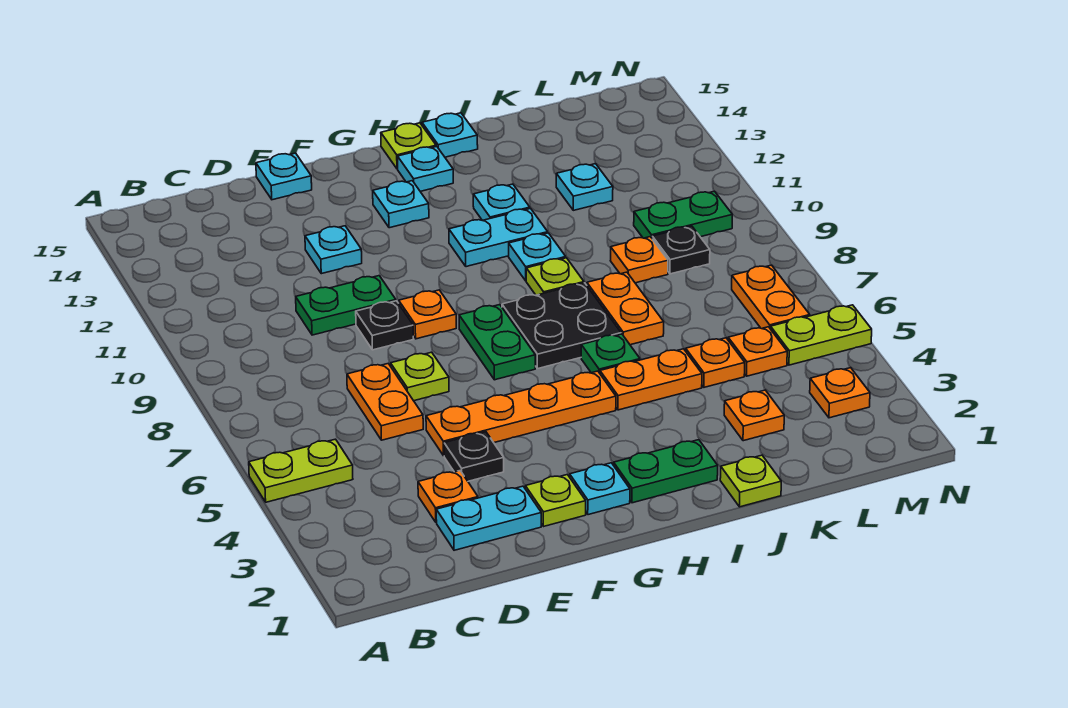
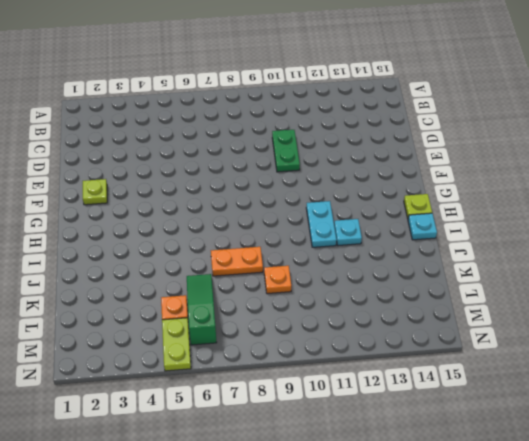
green 1x3 slope [187,274,217,345] -> orange 1x2 plate [732,265,810,329]
none -> lime 1x2 plate [249,439,353,502]
none -> cyan 1x2 plate [436,486,541,550]
none -> orange 1x1 plate [418,471,478,522]
none -> orange 1x2 plate [347,364,423,440]

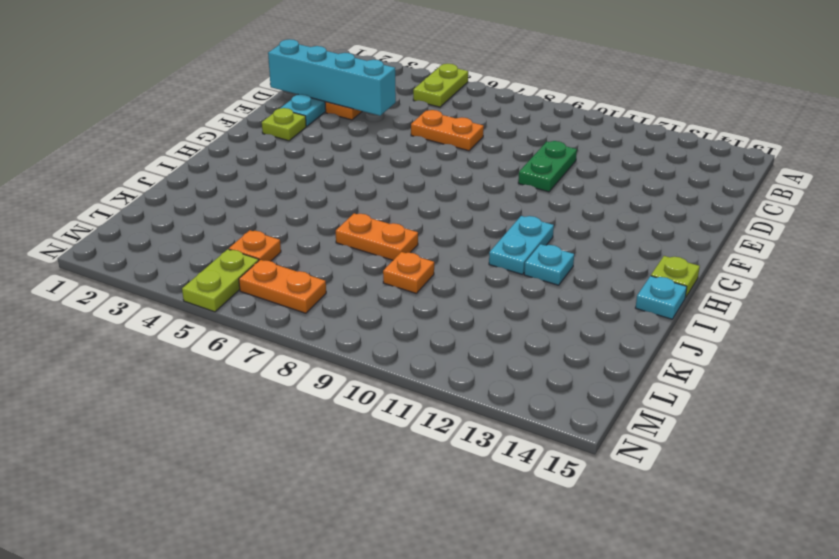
cyan 1x4 brick [268,39,396,116] -> none
none -> black 1x1 plate [444,432,504,481]
none -> orange 1x4 plate [426,371,616,456]
none -> lime 1x1 plate [391,352,449,401]
none -> black 1x1 plate [356,301,413,350]

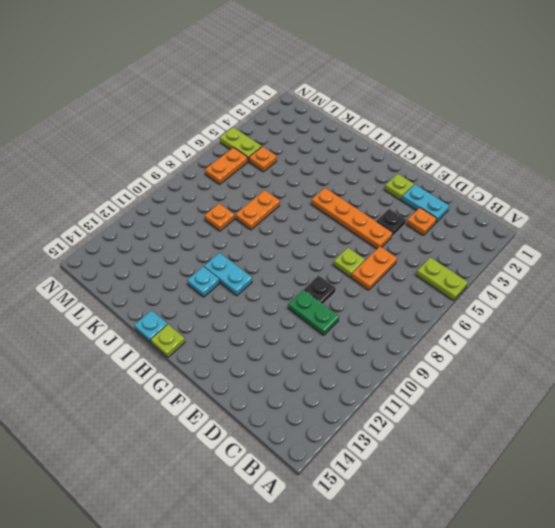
none -> cyan 1x1 plate [305,226,362,274]
none -> cyan 1x1 plate [256,153,312,200]
none -> orange 1x1 plate [399,290,456,339]
none -> cyan 1x1 plate [570,463,630,515]

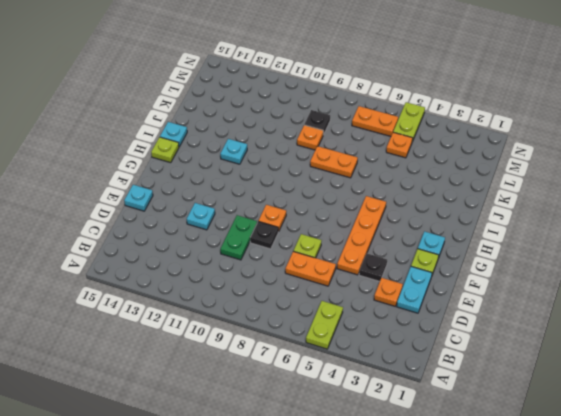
none -> green 1x2 plate [459,305,535,380]
none -> cyan 1x1 plate [373,181,429,228]
none -> green 1x2 plate [614,440,718,503]
none -> black 2x2 plate [502,283,621,369]

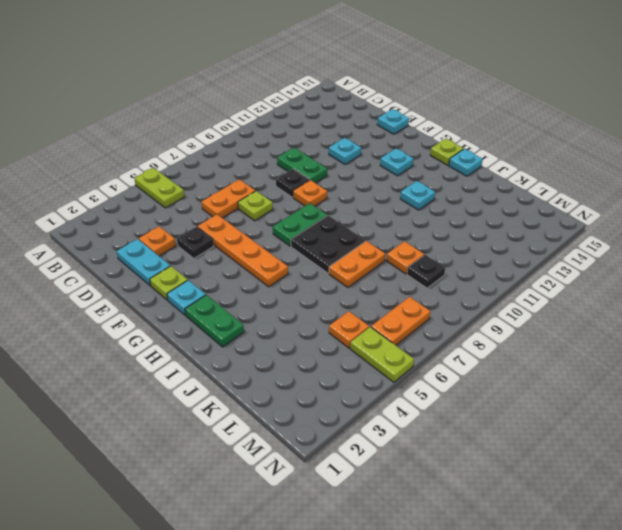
none -> cyan 1x2 plate [449,209,548,267]
none -> cyan 1x1 plate [398,146,453,191]
none -> orange 1x2 plate [600,349,702,410]
none -> green 1x1 plate [581,334,640,373]

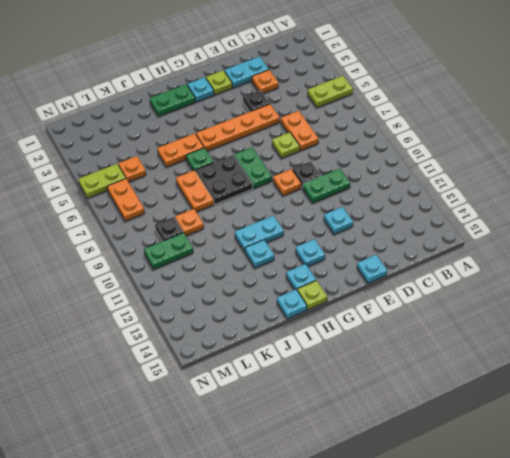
none -> lime 1x1 plate [526,258,584,295]
none -> cyan 1x1 plate [509,233,566,281]
none -> lime 1x1 plate [720,455,781,507]
none -> orange 1x1 plate [724,390,784,441]

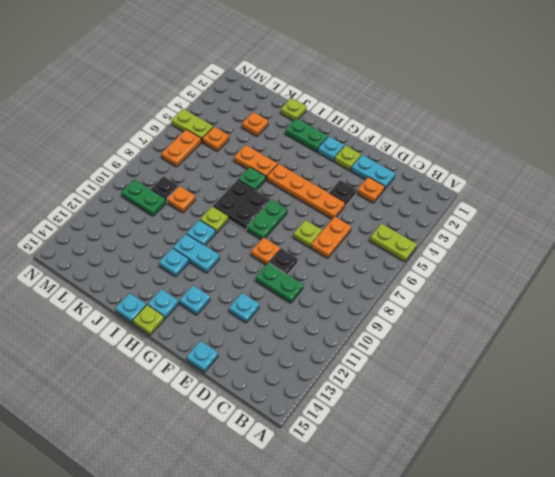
none -> orange 1x2 plate [587,272,664,345]
none -> orange 1x1 plate [686,338,745,387]
none -> cyan 1x1 plate [556,164,613,210]
none -> orange 1x1 plate [810,368,870,418]

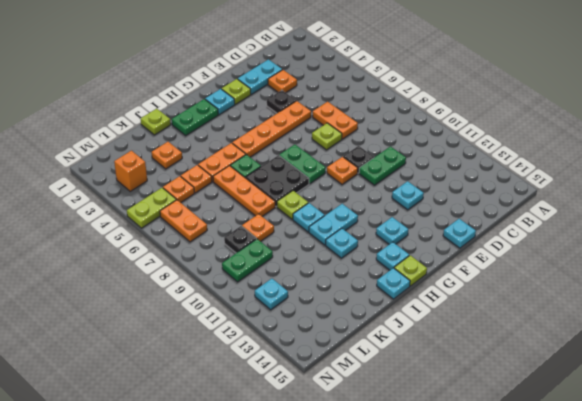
orange 1x3 plate [213,166,275,216] -> orange 1x2 plate [587,272,664,345]
orange 1x1 brick [114,151,147,191] -> orange 1x1 plate [810,368,870,418]
cyan 1x1 plate [255,279,288,310] -> cyan 1x1 plate moved to [556,164,613,210]
none -> lime 1x2 plate [249,439,353,502]

